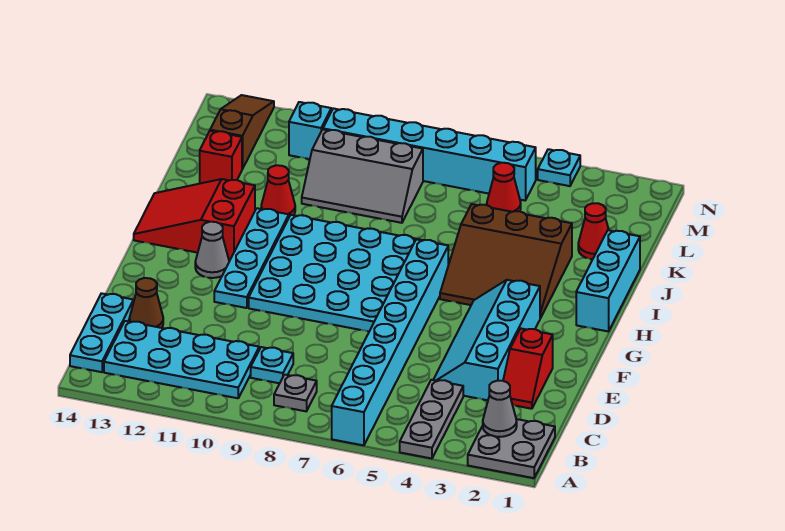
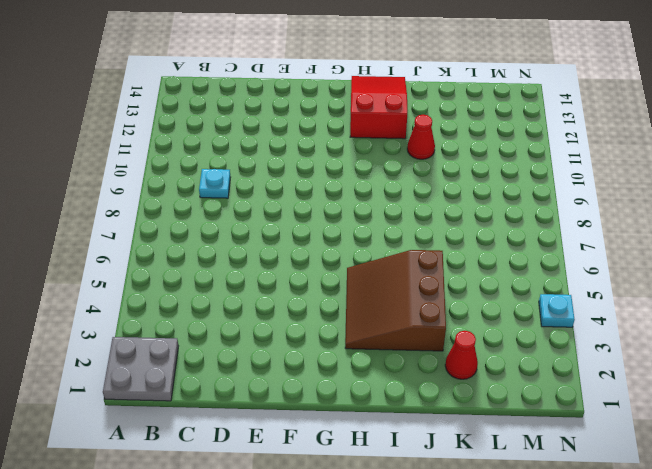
none -> grey 1x3 plate [400,380,463,459]
none -> cyan 1x8 brick [332,239,448,445]
none -> grey 1x1 plate [274,375,317,411]

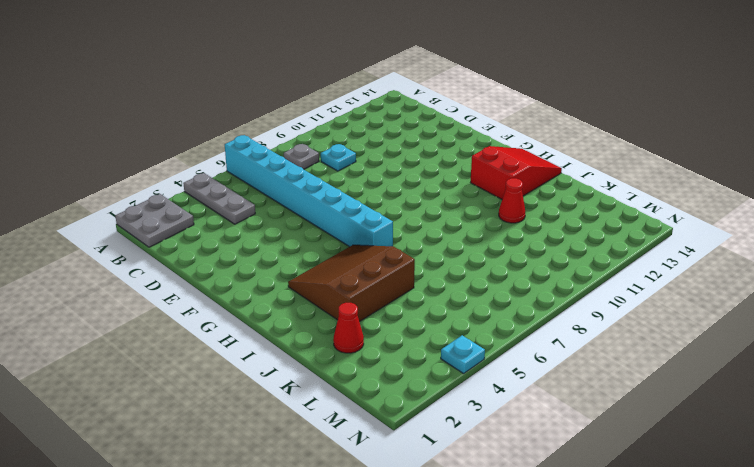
none -> cyan 2x4 plate [104,321,259,398]
none -> cyan 1x3 plate [70,293,134,372]
none -> red 1x2 slope [503,328,553,409]

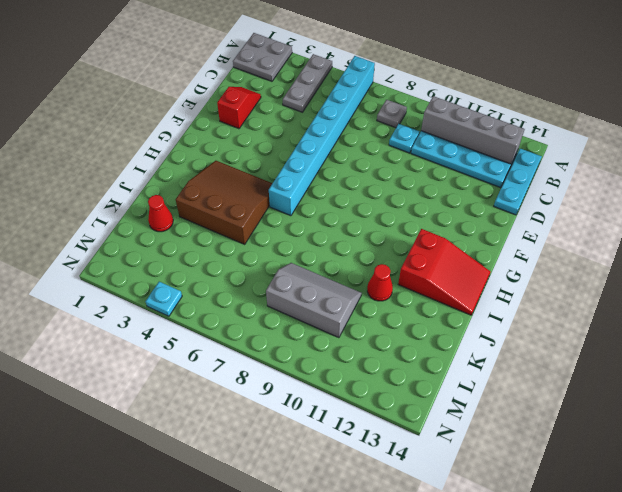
grey 1x4 brick [421,96,525,164] -> none
none -> cyan 2x4 slope [434,280,540,400]
none -> brown 1x1 cone [129,278,163,328]
none -> cyan 4x4 plate [249,215,423,332]

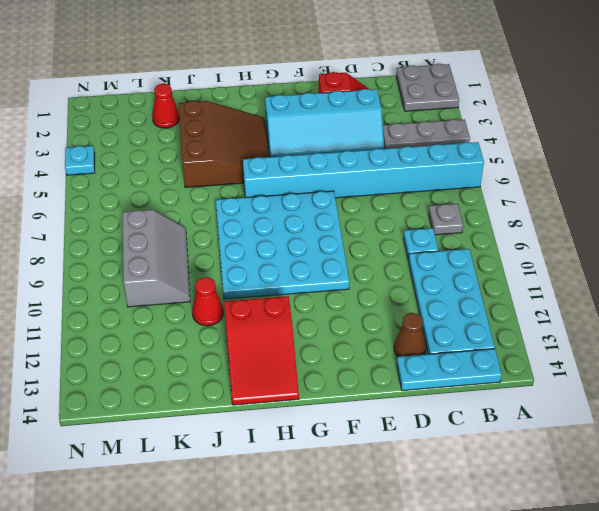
none -> cyan 1x4 plate [214,208,289,308]
none -> grey 1x1 cone [195,222,229,278]
none -> cyan 1x3 brick [576,230,640,331]

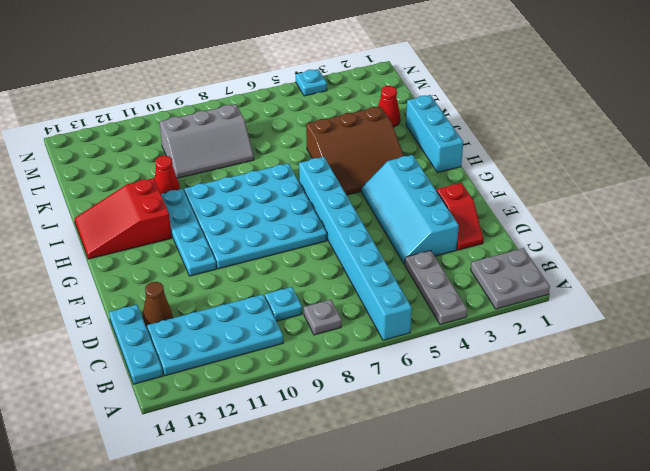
none -> grey 1x1 cone [195,222,229,278]
none -> red 1x1 brick [200,131,242,183]
none -> red 1x1 cone [487,163,521,212]

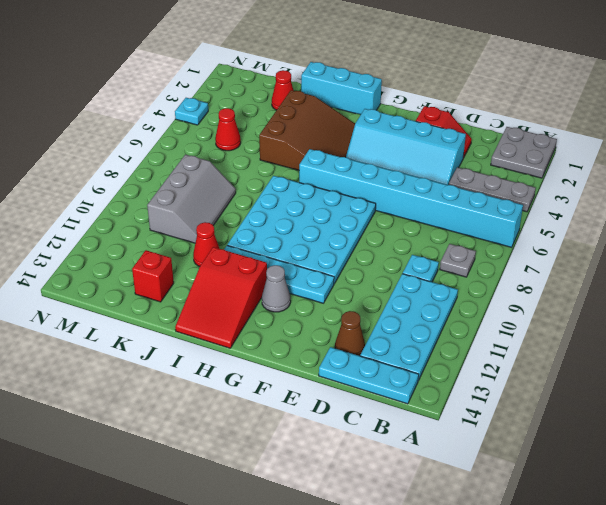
none -> brown 1x3 slope [210,95,274,169]
none -> cyan 1x6 brick [323,108,536,200]
none -> cyan 1x1 brick [289,102,331,159]

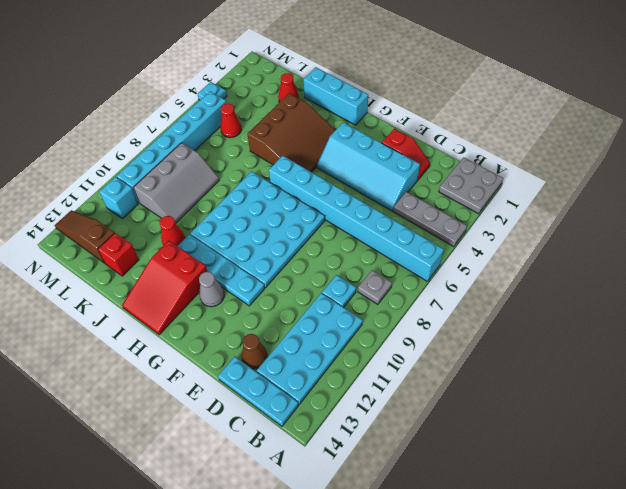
none -> grey 1x1 cone [483,381,517,437]

